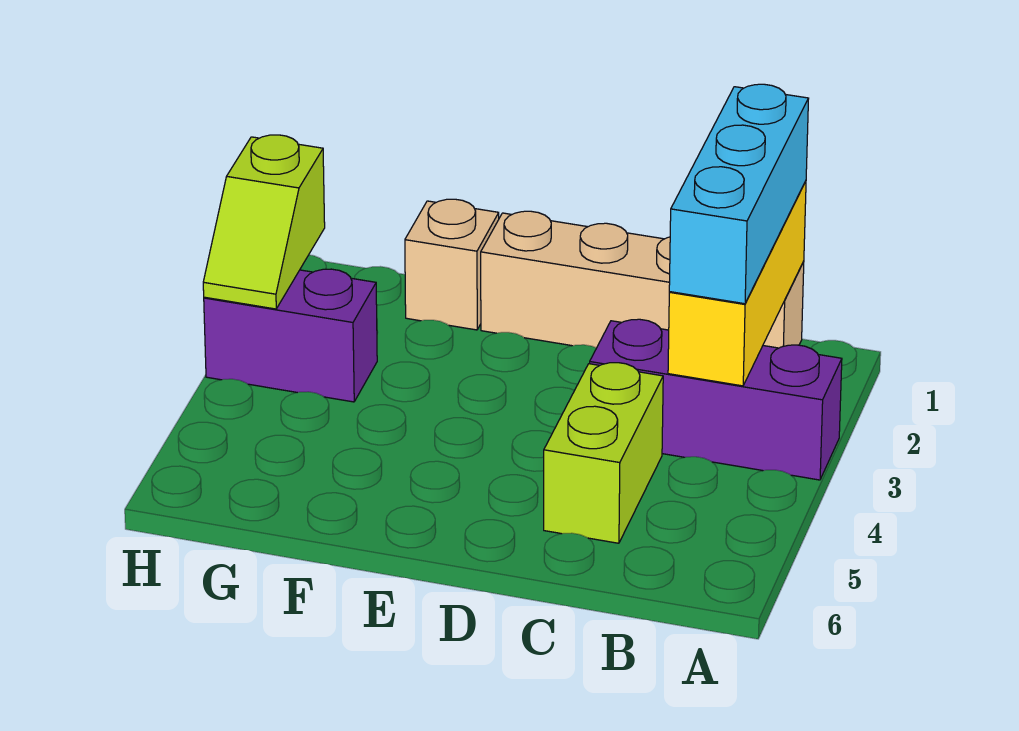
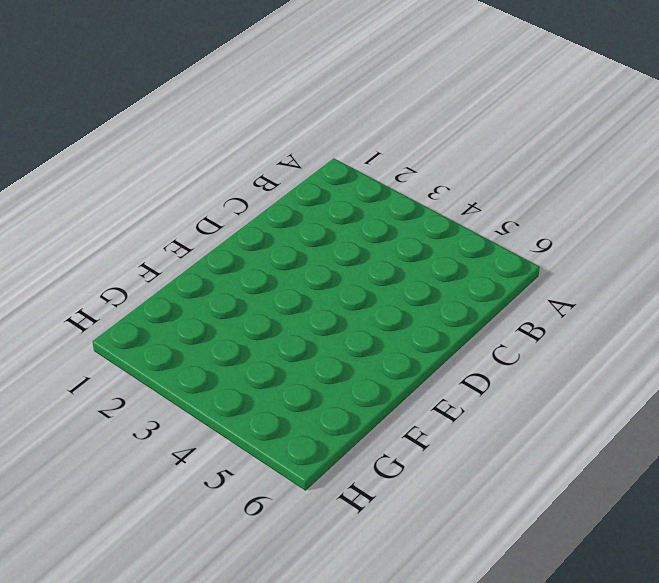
none -> purple 1x3 brick [590,319,842,480]
none -> tan 1x4 brick [481,211,804,348]

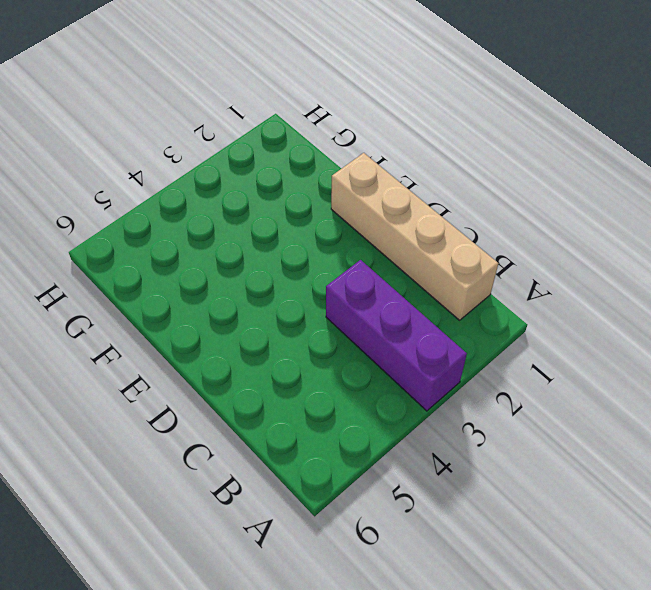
none -> lime 1x2 brick [544,363,663,543]
none -> tan 1x1 brick [405,199,499,330]

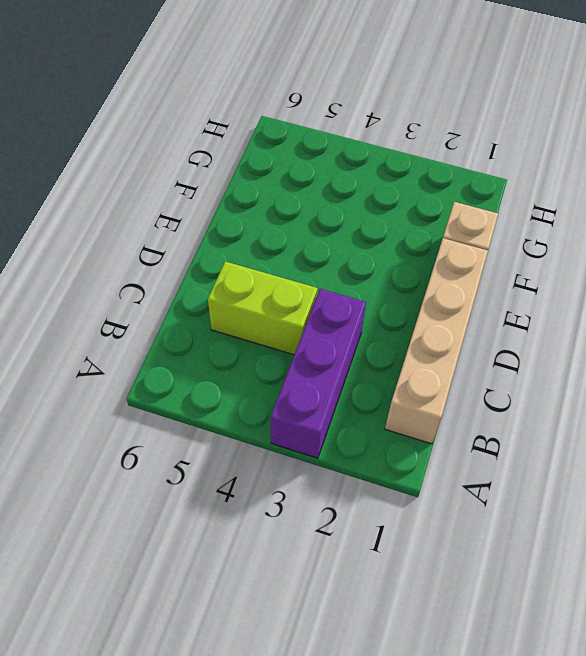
none -> purple 1x2 brick [204,269,377,402]
none -> yellow 1x3 brick [668,181,806,386]

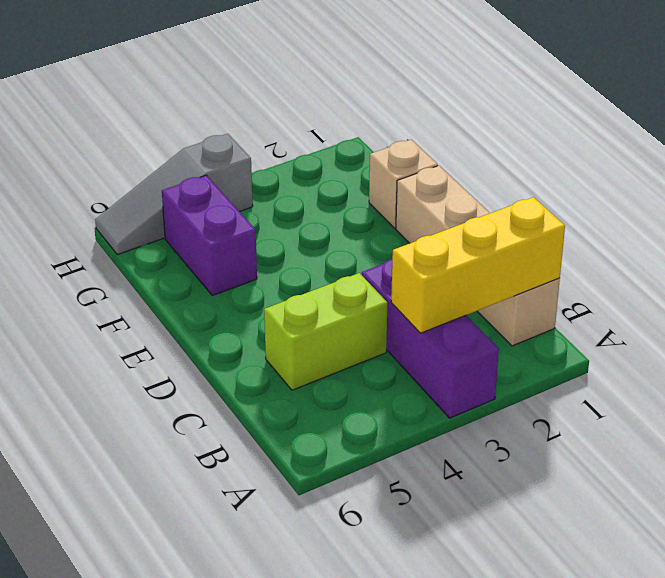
purple 1x2 brick [162,175,257,296] -> purple 1x2 brick moved to [204,269,377,402]
grey 1x3 slope [95,134,253,255] -> none
none -> lime 1x2 slope [203,135,325,309]
none -> cyan 1x3 brick [669,84,809,304]

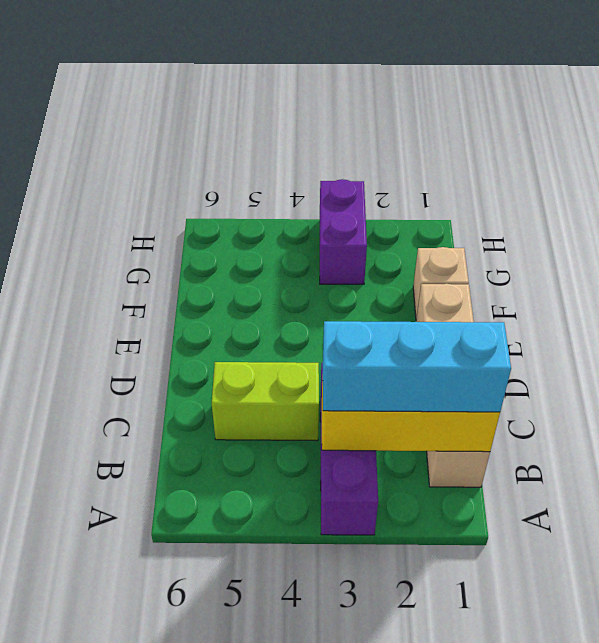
none -> lime 1x2 slope [203,135,325,309]

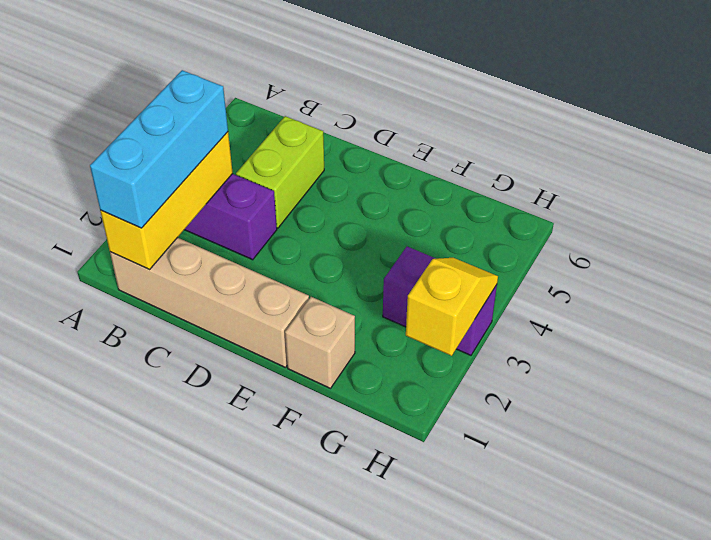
yellow 1x2 slope [406,258,498,356] -> lime 1x2 slope [203,135,325,309]

